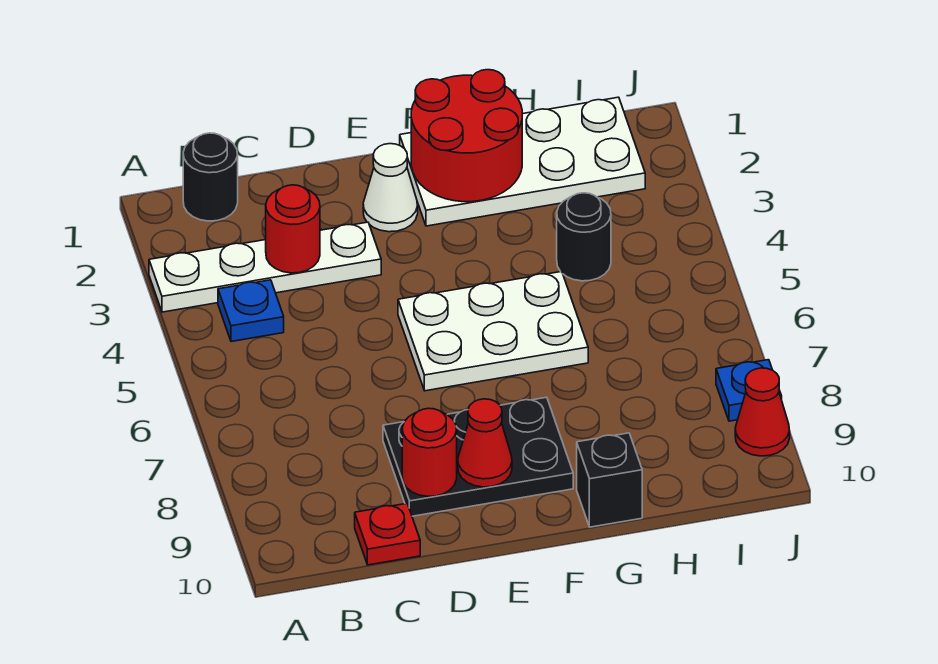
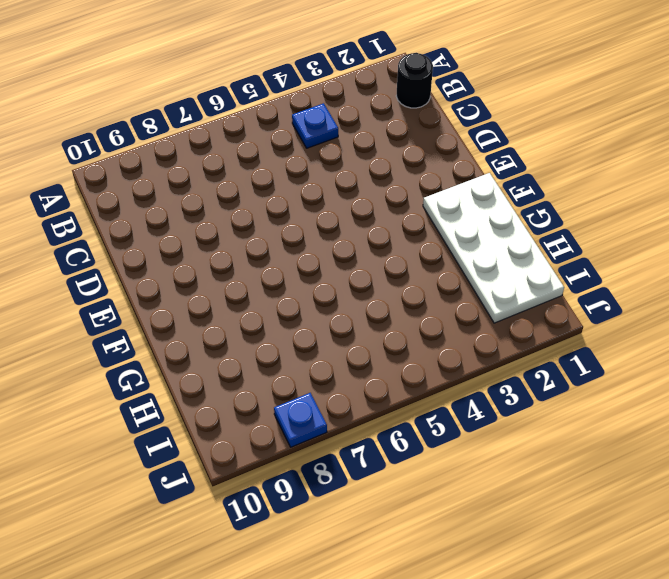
none -> white 1x4 plate [149,222,381,312]
none -> red 1x1 plate [355,503,420,565]
none -> black 2x3 plate [383,397,573,516]

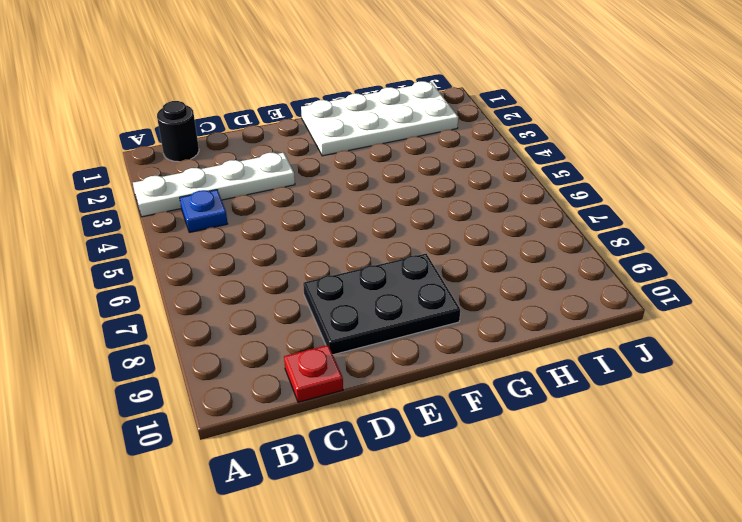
none -> white 1x1 cone [363,144,418,232]
none -> white 2x3 plate [398,271,588,391]
none -> black 1x1 brick [577,433,642,527]

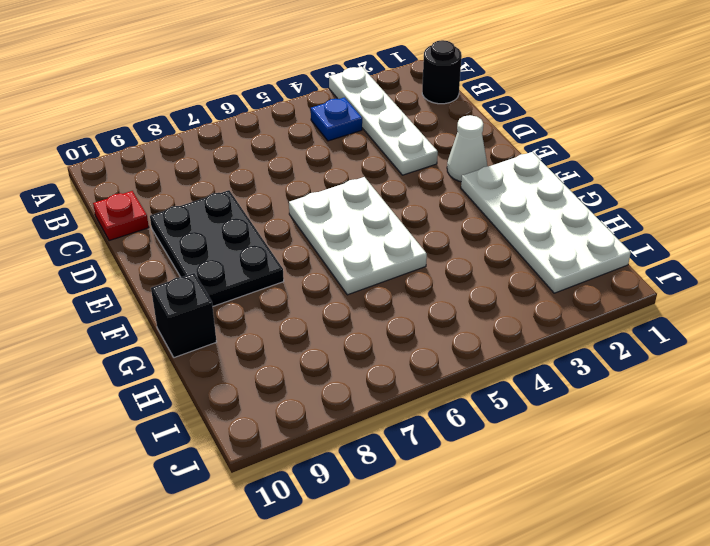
none -> black 1x1 round brick [557,193,611,281]
none -> blue 1x1 plate [716,360,782,421]
none -> red 1x1 cone [735,368,790,456]

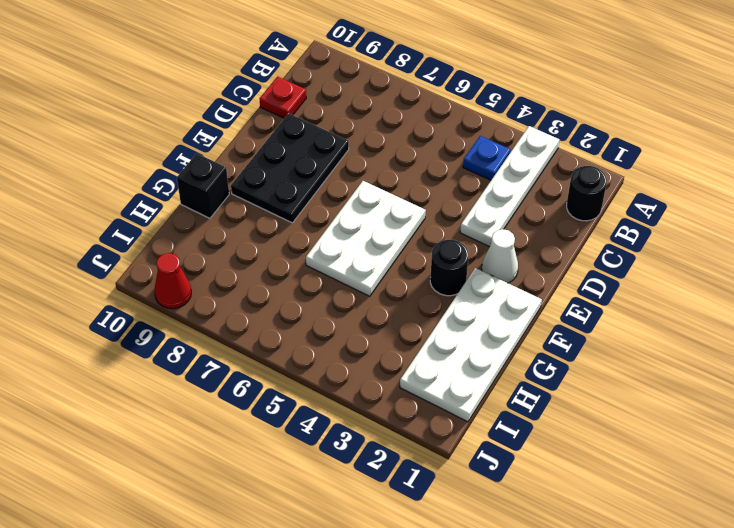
black 1x1 round brick [430,240,468,296] -> black 1x1 round brick moved to [557,193,611,281]
none -> blue 1x1 plate [716,360,782,421]
none -> red 1x1 round brick [266,185,320,273]
none -> red 1x1 round brick [402,408,457,496]

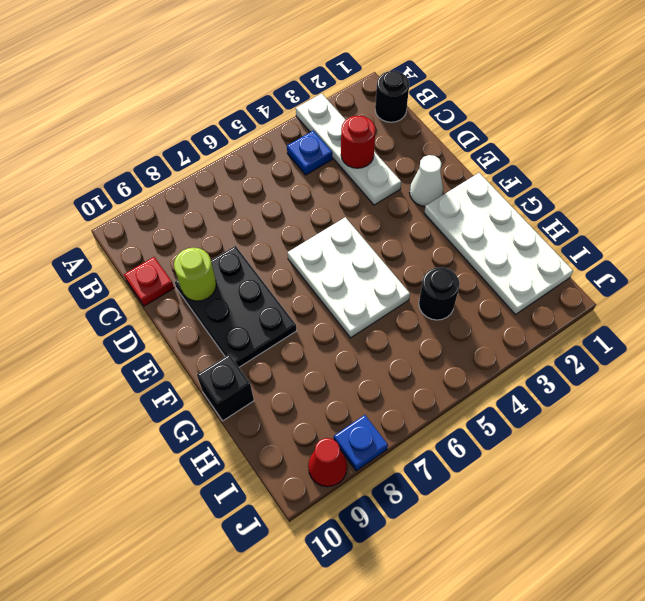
lime 1x1 round brick [174,248,216,301] -> red 1x1 round brick [402,408,457,496]
none -> red 1x1 cone [458,399,512,487]
none -> red 2x2 round brick [411,70,522,202]

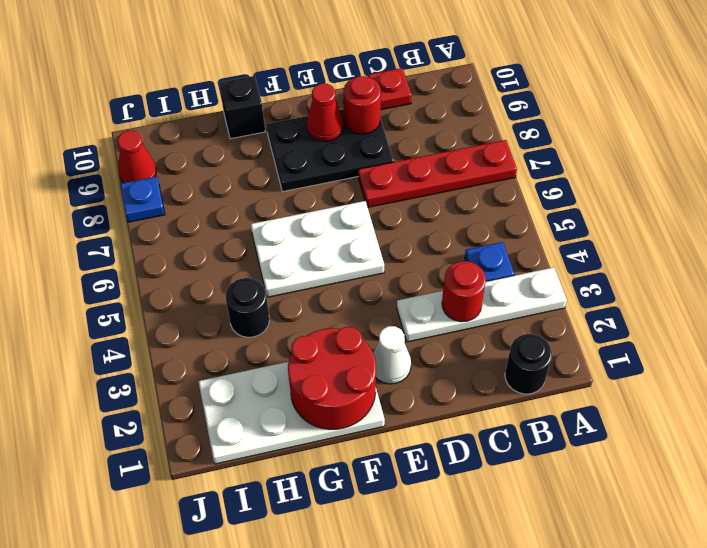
red 1x4 plate [358,140,517,207] -> none

